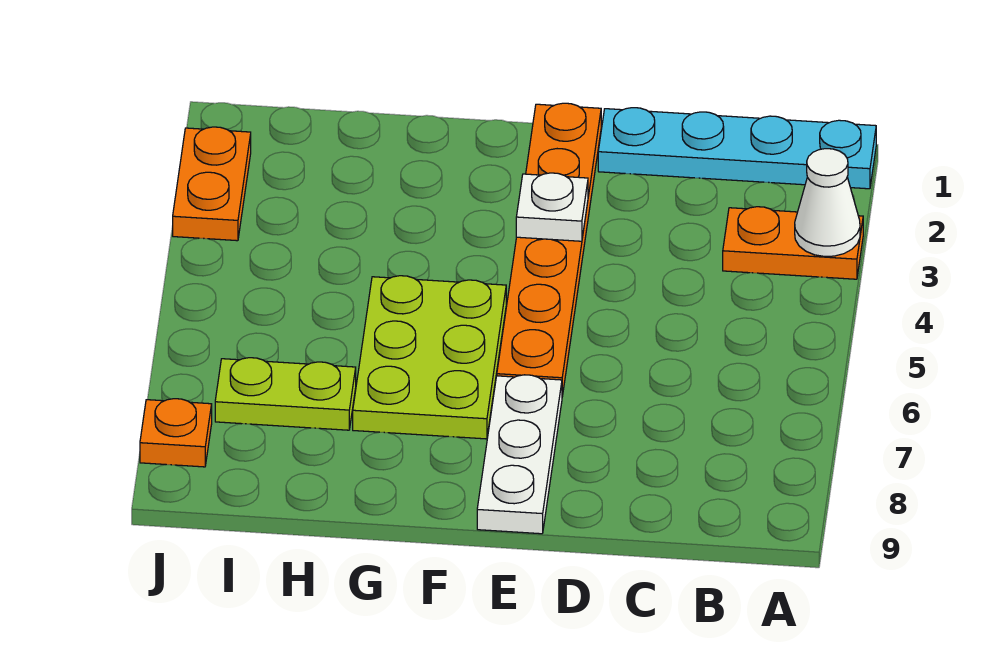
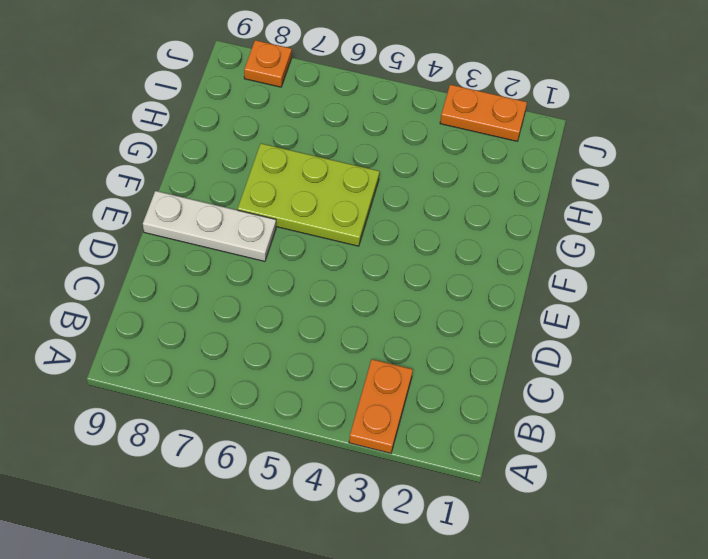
none -> cyan 1x4 plate [598,108,876,189]
none -> orange 1x6 plate [497,103,601,396]

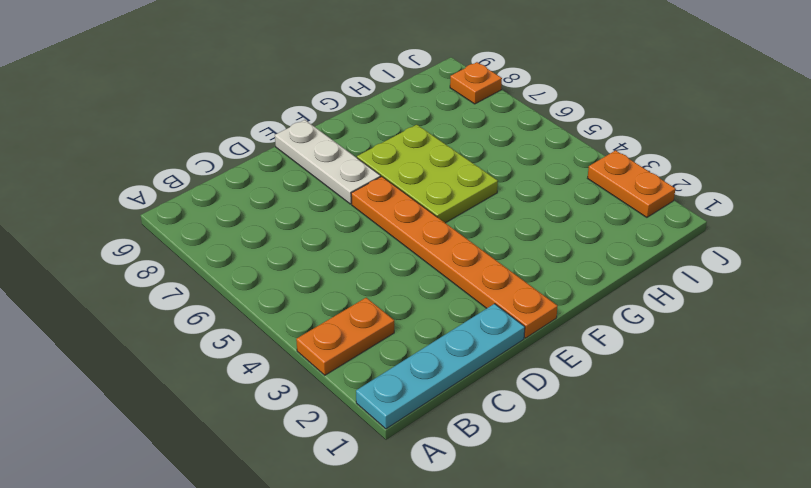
none -> lime 1x2 plate [215,358,356,430]
none -> white 1x1 cone [795,149,860,256]

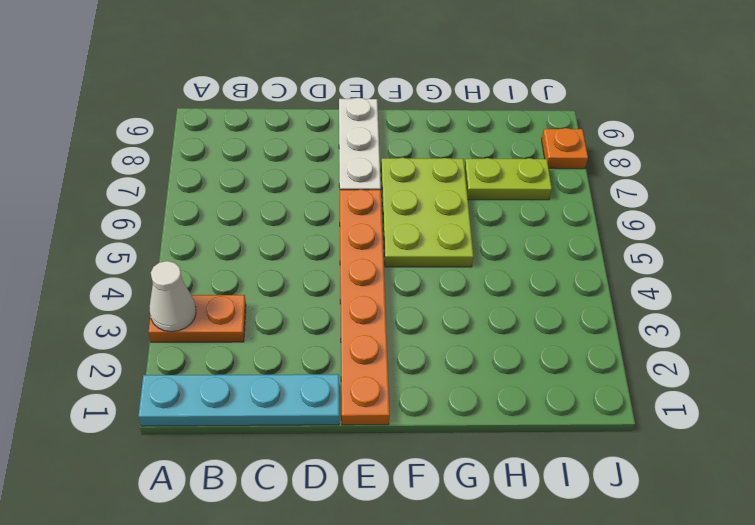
none -> orange 1x2 plate [173,127,251,241]
none -> white 1x1 plate [516,173,588,241]

